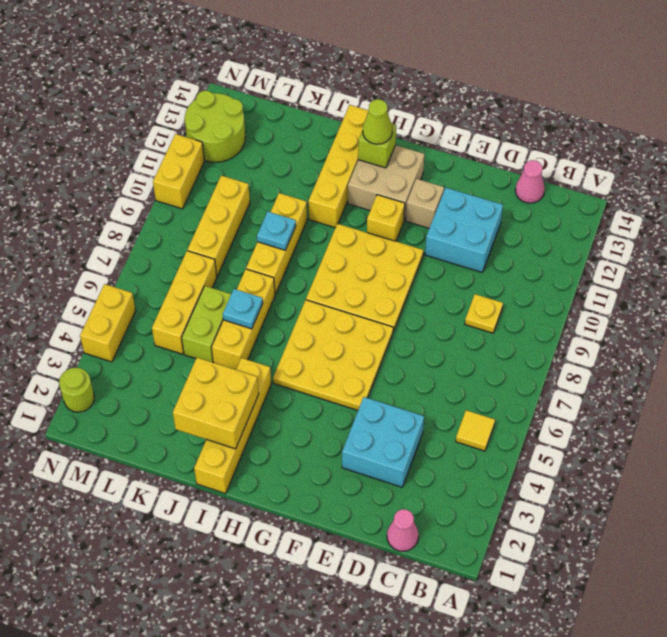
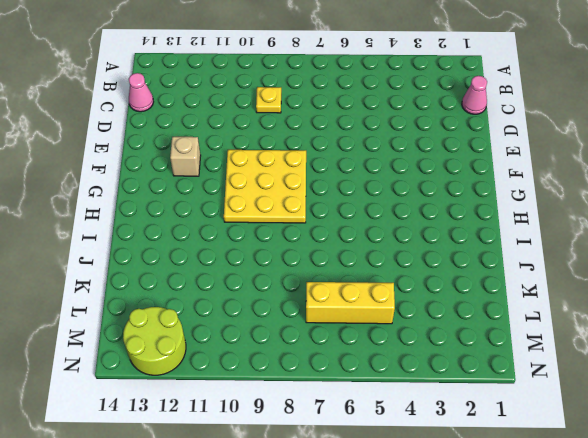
none -> yellow 1x1 tile [456,410,495,451]
none -> cyan 2x2 brick [342,397,424,487]
none -> cyan 2x2 brick [425,188,503,272]

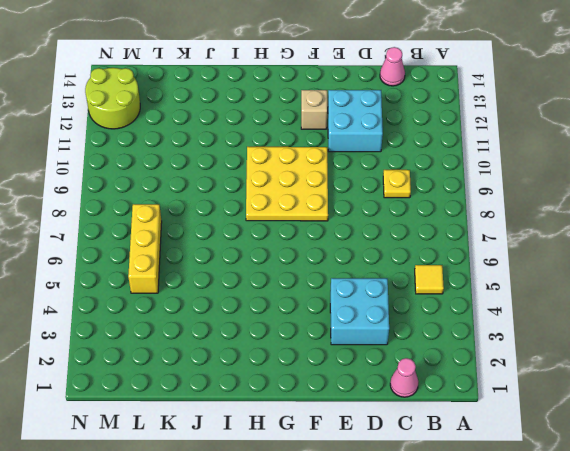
none -> yellow 3x3 plate [273,300,393,410]
none -> yellow 1x1 brick [367,195,405,241]
none -> tan 2x2 brick [348,145,424,220]

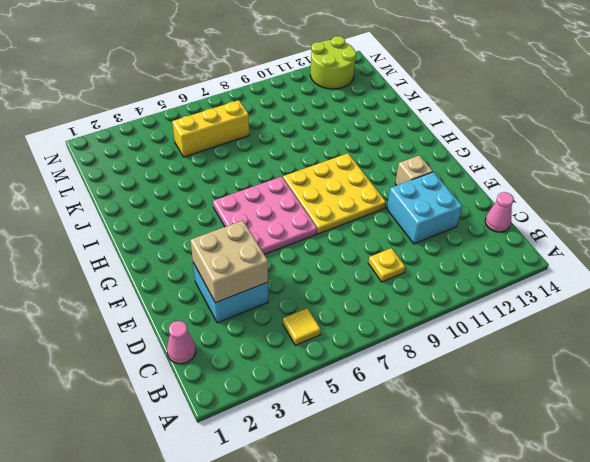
tan 2x2 brick [190,221,268,303] -> tan 2x2 brick moved to [348,145,424,220]
pink 3x3 plate [213,177,317,254] -> yellow 3x3 plate [273,300,393,410]
none -> yellow 1x1 brick [367,195,405,241]
none -> yellow 1x4 brick [194,358,271,494]
none -> yellow 1x4 brick [308,105,369,228]

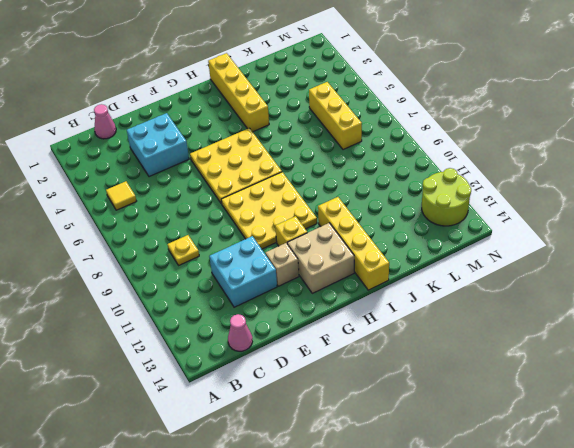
none -> yellow 1x3 brick [212,269,275,370]
none -> yellow 1x3 brick [246,193,307,294]
none -> lime 1x2 brick [182,286,231,362]

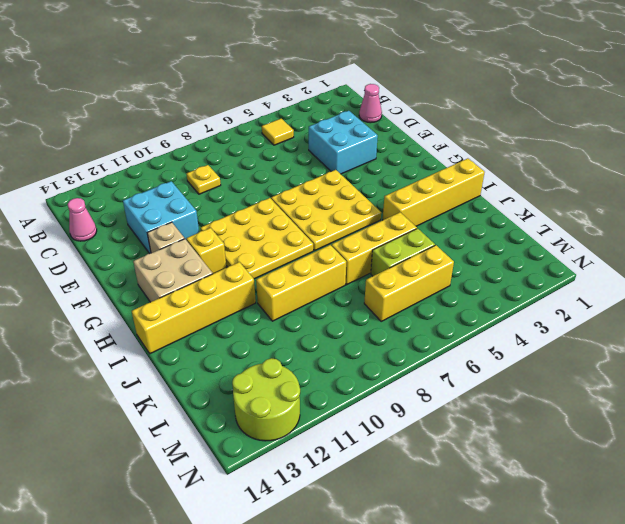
none -> yellow 1x3 brick [188,176,250,276]
none -> lime 1x1 round brick [59,368,94,412]
none -> yellow 1x2 brick [80,284,136,362]

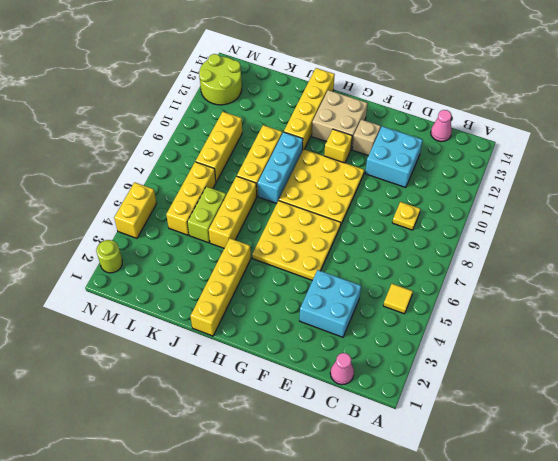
cyan 1x3 brick [258,132,303,204] -> none
none -> yellow 1x2 brick [153,134,204,209]
none -> lime 1x1 brick [358,123,396,168]
none -> yellow 2x2 brick [173,358,259,449]

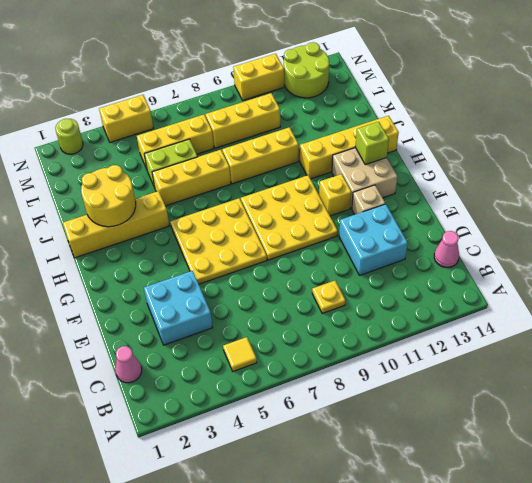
yellow 2x2 round brick [81,165,136,227] -> yellow 2x2 brick [173,358,259,449]
none -> cyan 1x1 plate [223,289,263,329]
none -> cyan 1x1 plate [257,212,296,250]
none -> lime 1x1 cone [363,99,392,144]

